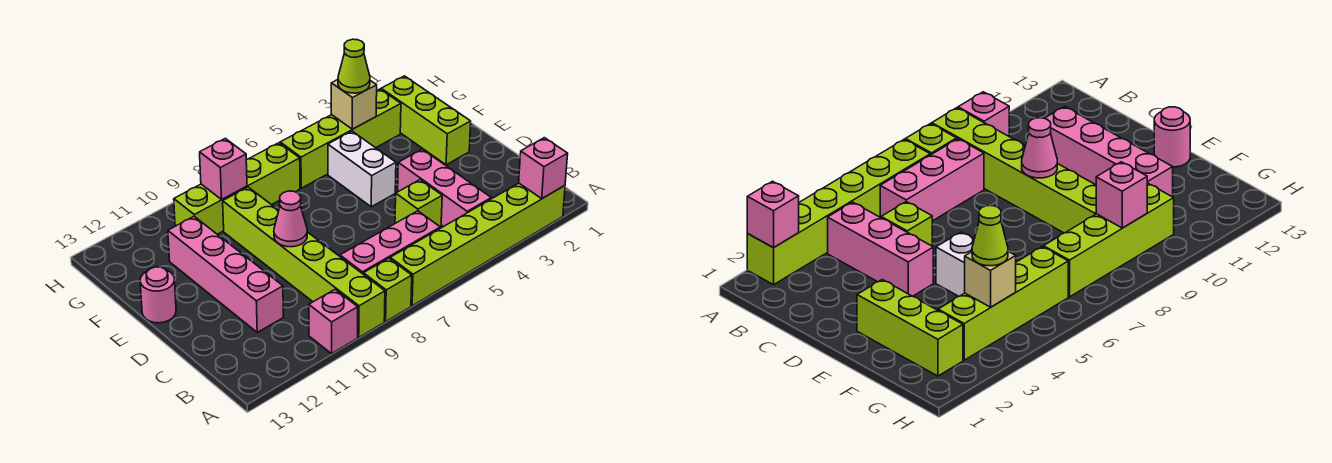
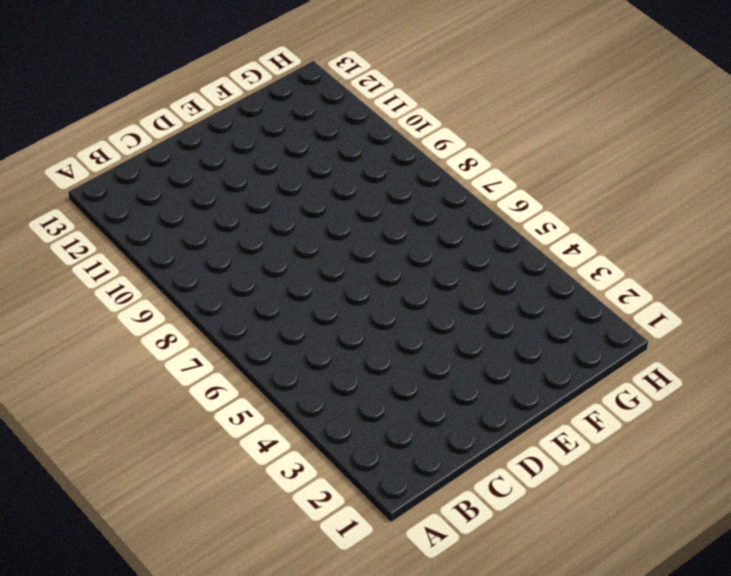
none -> lime 1x6 brick [390,183,565,306]
none -> lime 1x1 brick [363,258,412,321]
none -> lime 1x6 brick [223,187,385,337]

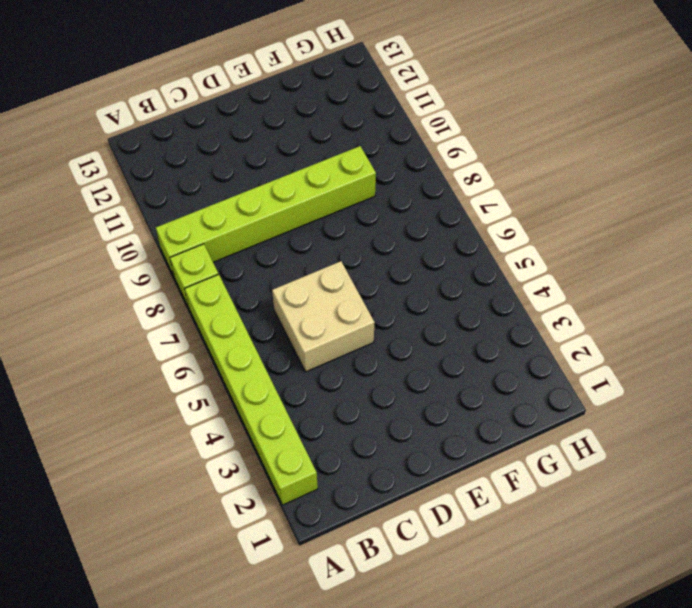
tan 2x2 brick [272,261,375,372] -> lime 1x1 brick [395,180,442,227]
none -> pink 1x1 brick [309,290,358,354]
none -> pink 1x3 brick [398,149,491,227]
none -> pink 1x3 brick [340,211,440,274]

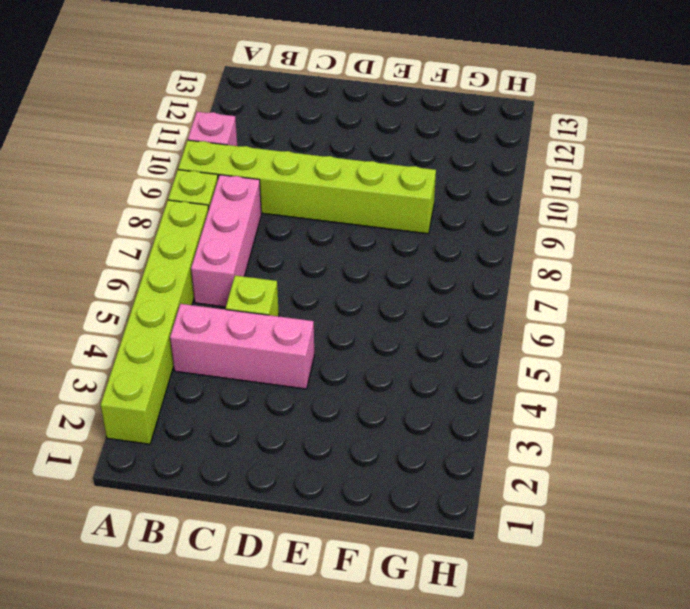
none -> pink 1x4 brick [168,217,284,332]
none -> lime 1x3 brick [381,76,471,165]
none -> white 1x2 brick [328,131,396,207]

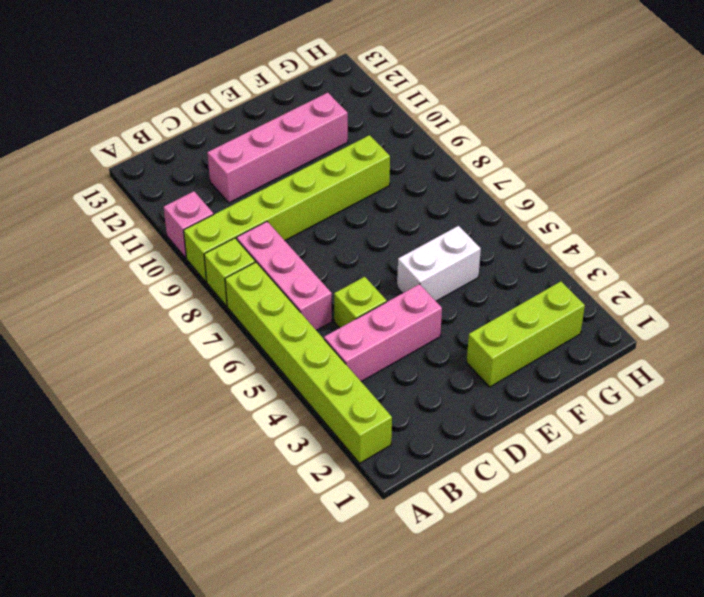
none -> pink 1x1 round brick [140,267,176,323]
none -> lime 1x4 brick [280,89,401,188]
none -> lime 1x4 brick [174,143,300,234]

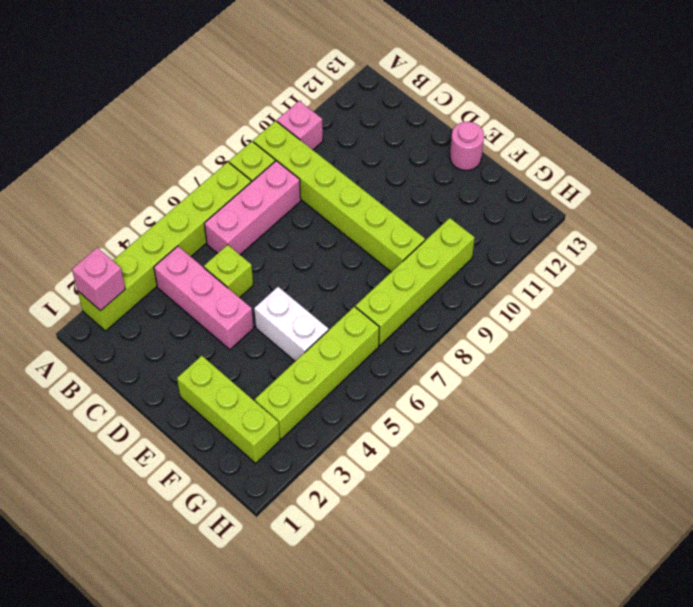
none -> pink 1x4 brick [168,217,284,332]
none -> pink 1x1 cone [274,191,307,247]
none -> tan 1x1 brick [331,80,377,129]

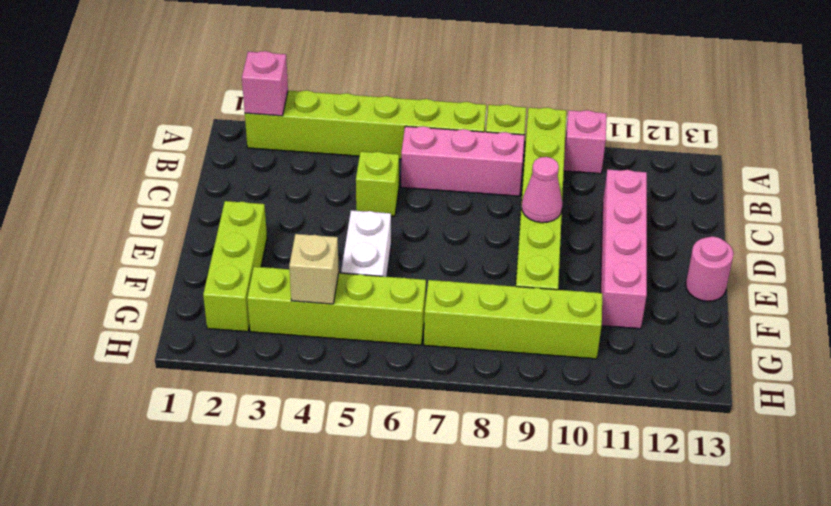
none -> pink 1x3 brick [398,149,491,227]
none -> pink 1x1 brick [200,138,247,199]
none -> lime 1x1 cone [338,39,370,93]

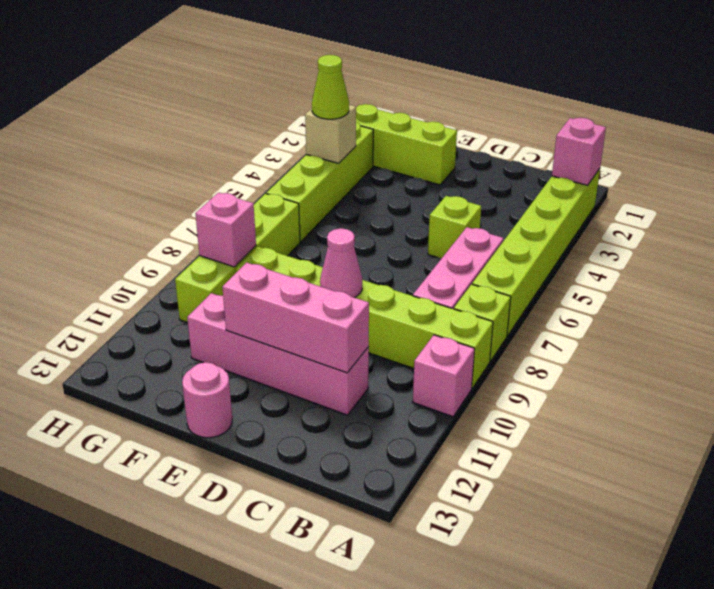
pink 1x3 brick [222,262,369,373] -> pink 1x3 brick moved to [398,149,491,227]
none -> white 1x2 brick [328,131,396,207]

